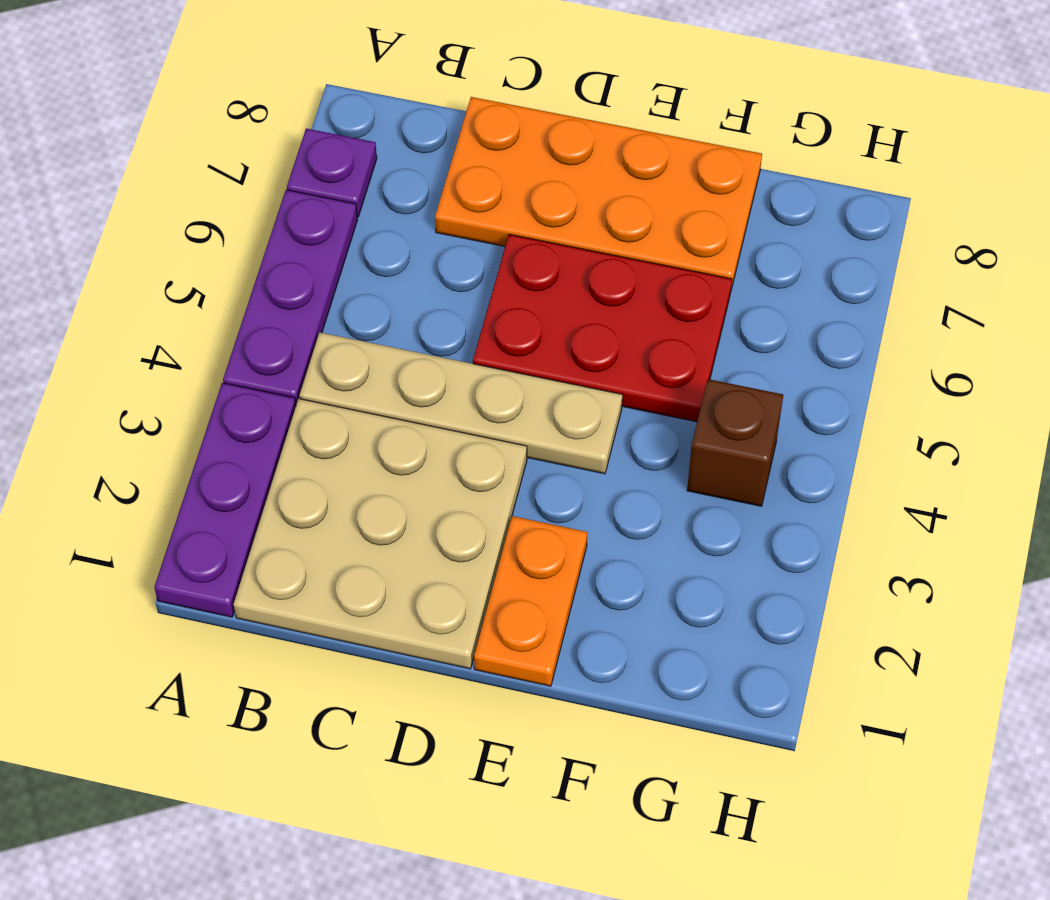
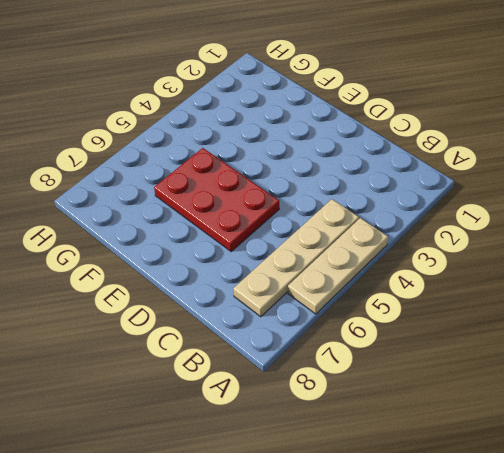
tan 1x3 plate [288,218,388,314] -> purple 1x3 plate [223,190,357,405]
tan 1x4 plate [233,199,359,317] -> tan 1x4 plate turned to [299,332,622,474]
none -> purple 1x3 plate [154,383,296,617]
none -> purple 1x1 plate [287,129,377,217]

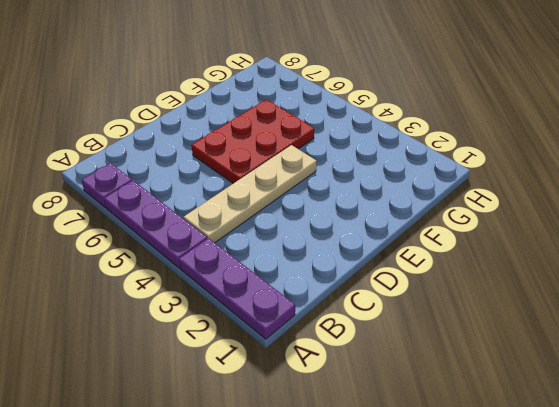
none -> tan 3x3 plate [234,399,527,669]
none -> orange 2x4 plate [435,97,762,289]

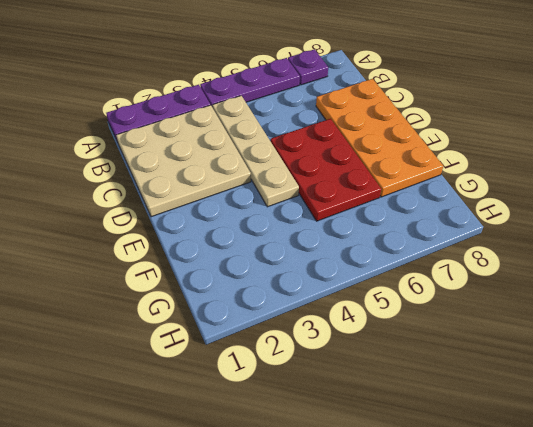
none -> orange 1x2 plate [474,516,587,686]
none -> brown 1x1 brick [687,379,783,506]

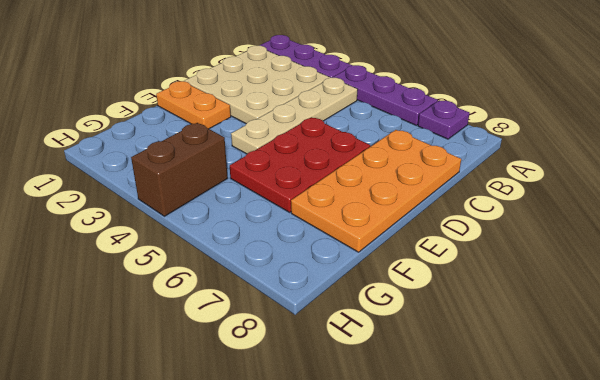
brown 1x2 brick [131,123,228,216] -> brown 1x1 brick [687,379,783,506]

